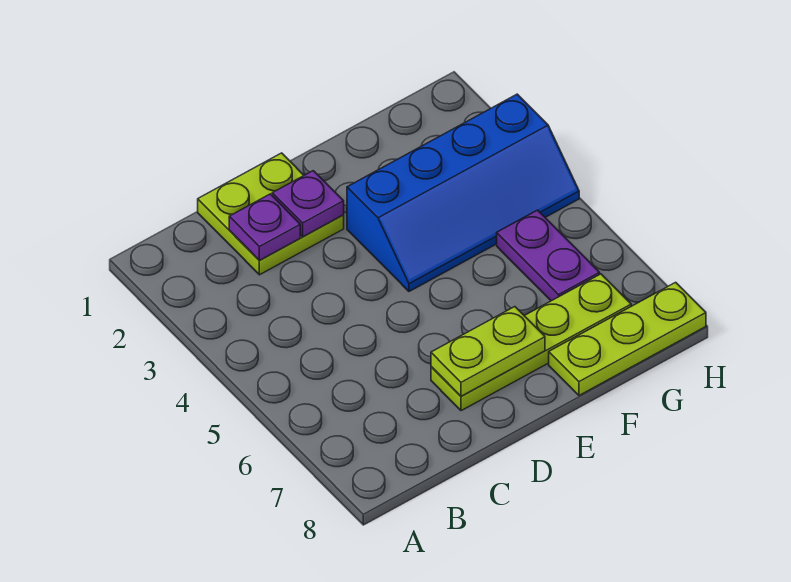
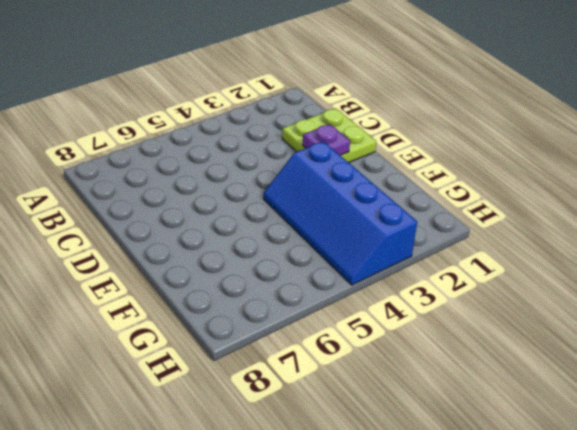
none -> lime 1x4 plate [431,274,631,411]
none -> lime 1x3 plate [549,282,706,395]

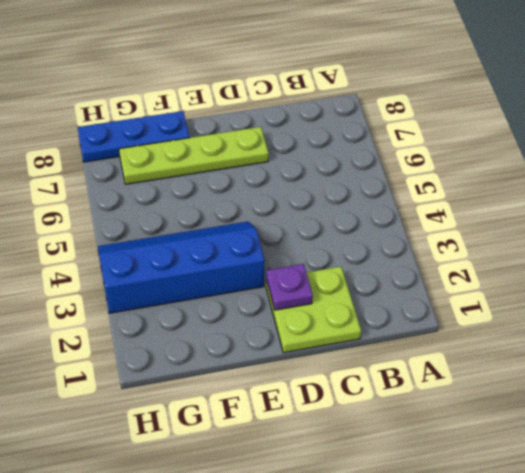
blue 1x3 plate [78,111,190,162] -> lime 1x3 plate [549,282,706,395]
none -> purple 1x2 plate [497,210,600,301]
none -> purple 1x1 plate [229,194,300,261]

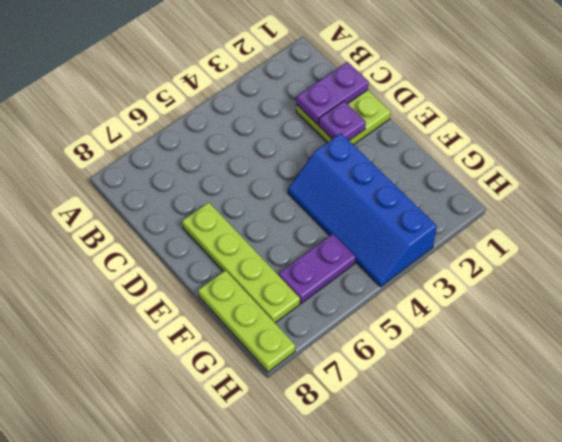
purple 1x2 plate [296,62,369,125] -> purple 1x1 plate [229,194,300,261]
none -> lime 1x2 plate [431,307,545,396]

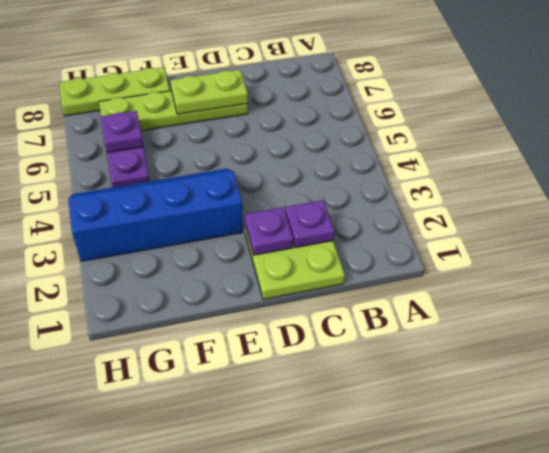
purple 1x1 plate [101,111,143,153] -> none

